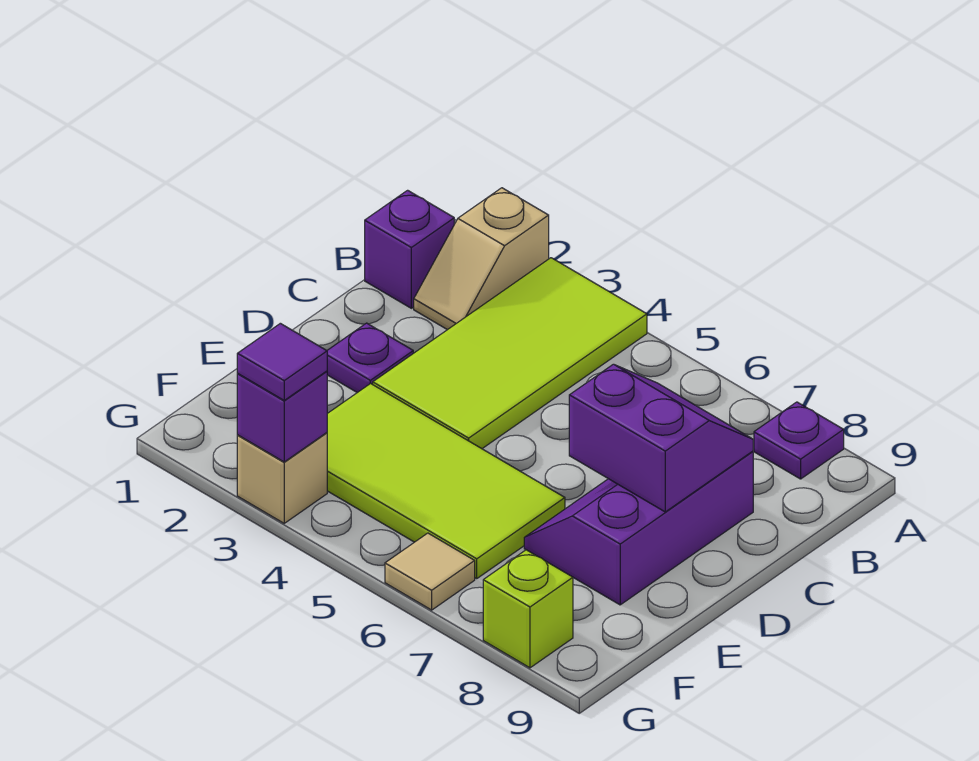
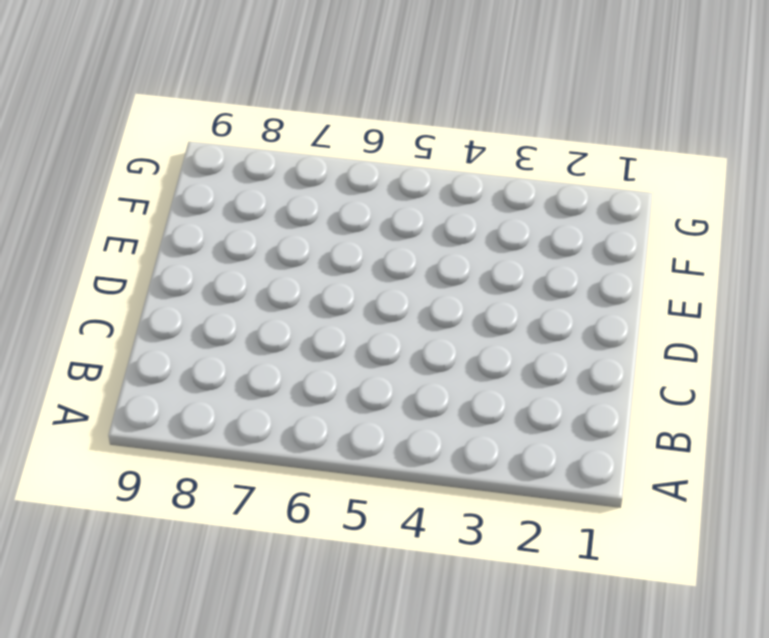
none -> tan 1x2 slope [414,188,549,330]
none -> lime 2x4 tile [373,258,647,449]
none -> purple 1x1 plate [754,402,844,479]

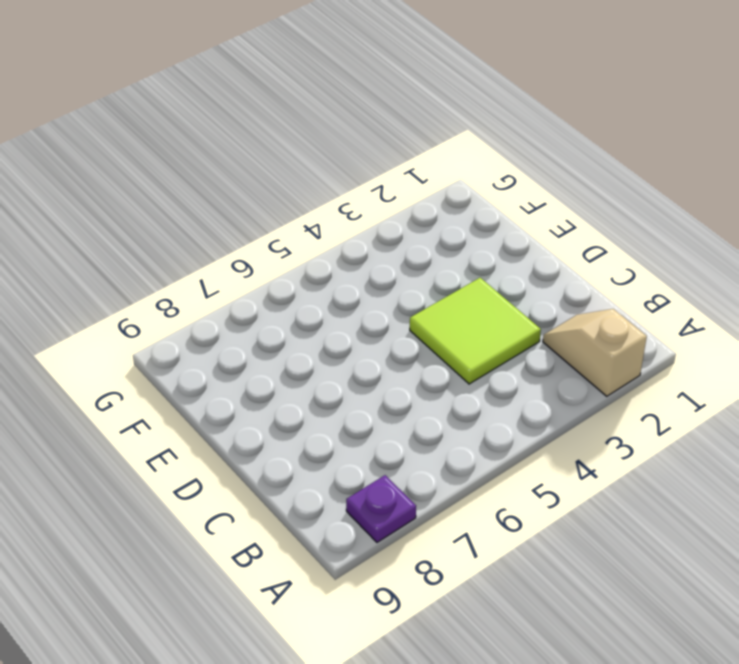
lime 2x2 tile [410,278,541,384] -> lime 2x4 tile [373,258,647,449]
none -> purple 1x1 brick [365,190,454,308]
none -> purple 2x3 slope [524,451,753,605]
none -> purple 1x1 plate [327,323,413,393]

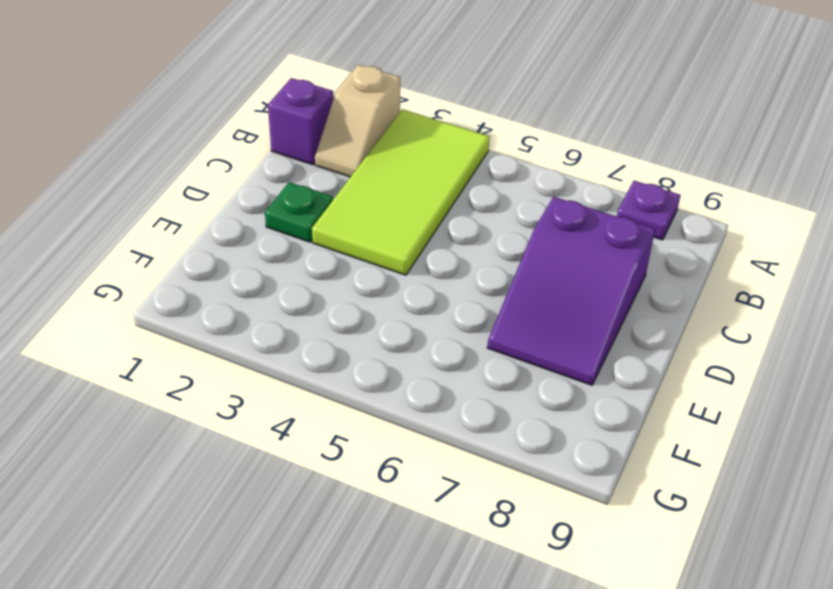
purple 2x3 slope [487,197,655,385] -> purple 2x3 slope turned to [524,451,753,605]
green 1x1 plate [265,182,333,242] -> purple 1x1 plate [327,323,413,393]
none -> lime 2x4 tile [327,383,565,578]
none -> tan 1x1 brick [237,433,327,523]
none -> tan 1x1 tile [385,533,475,610]

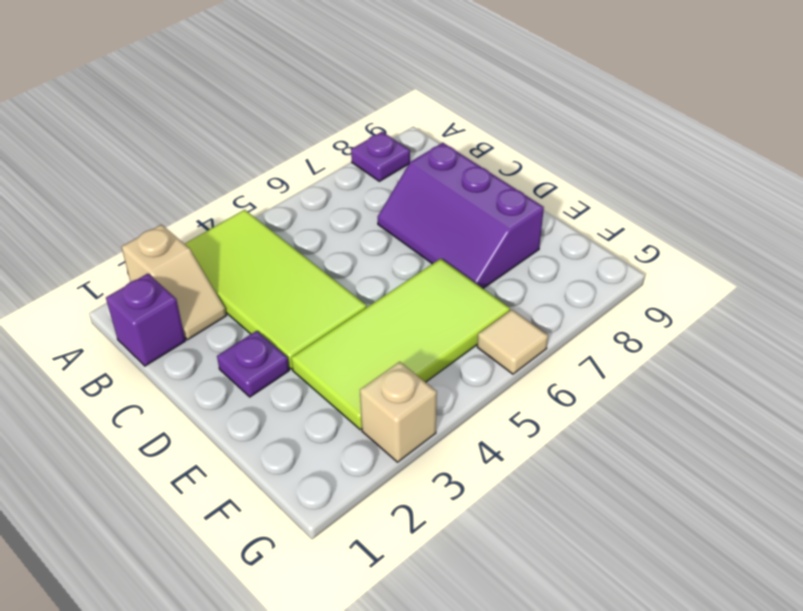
none -> lime 1x1 brick [483,550,573,668]
none -> purple 2x2 slope [569,364,753,512]
none -> purple 1x1 brick [237,371,327,462]

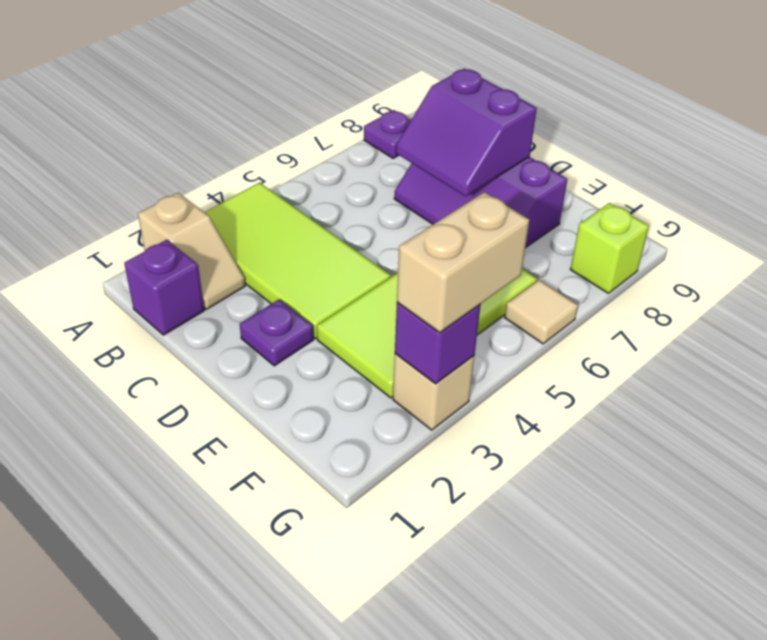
purple 2x2 slope [396,69,537,196] -> purple 2x2 slope turned to [569,364,753,512]
tan 1x2 brick [397,192,529,333] -> purple 1x1 tile [237,323,327,400]

